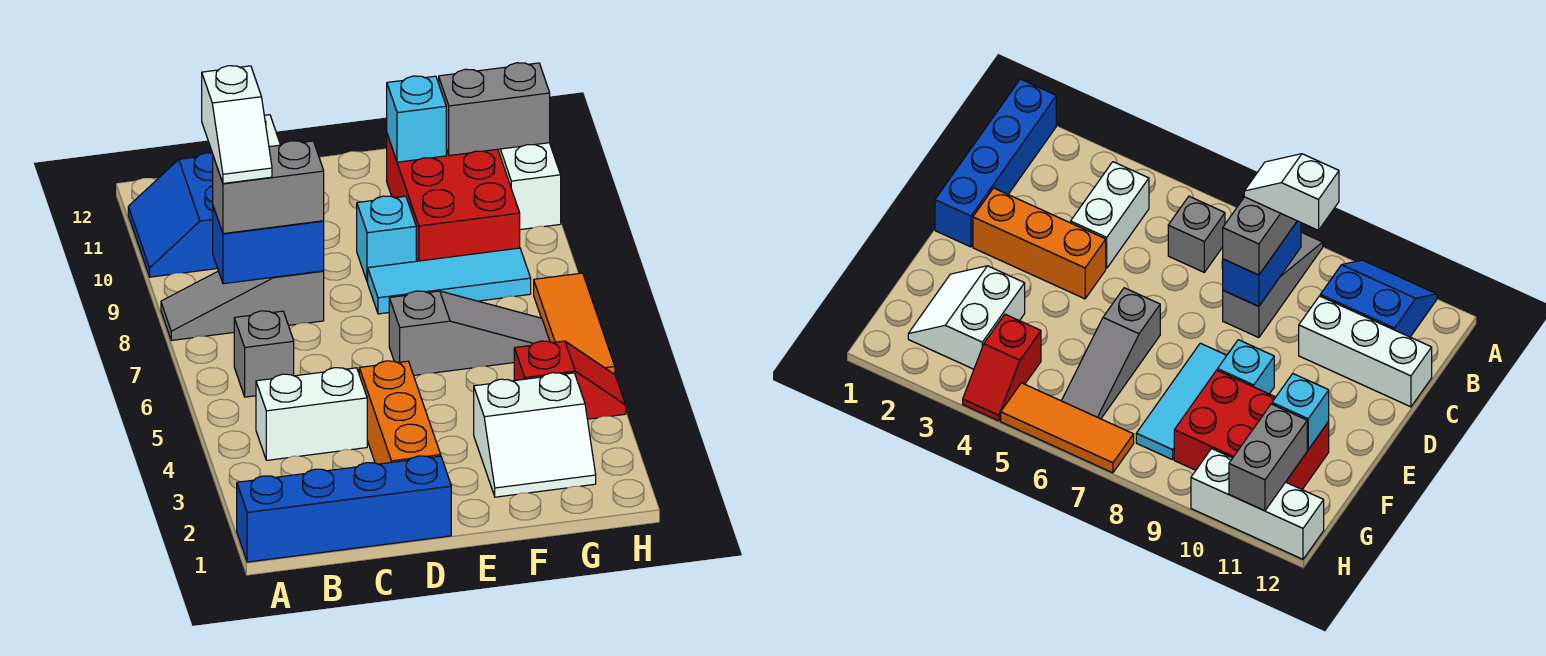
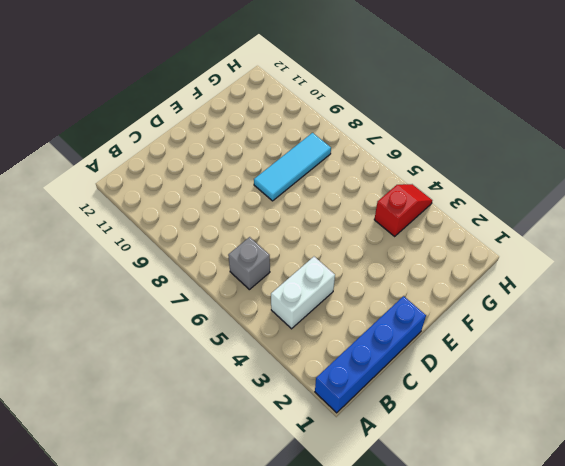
none -> grey 1x3 slope [161,271,324,340]
none -> blue 2x2 slope [128,153,218,277]
none -> white 1x3 brick [1299,296,1432,407]

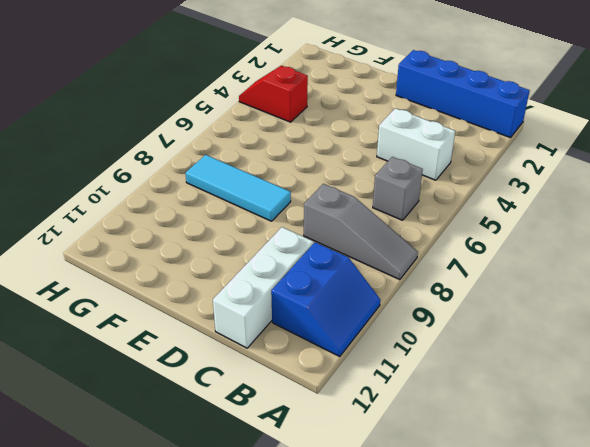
none -> orange 1x3 brick [359,361,441,464]
none -> grey 1x3 slope [389,291,550,375]
none -> cyan 1x1 brick [357,196,416,282]

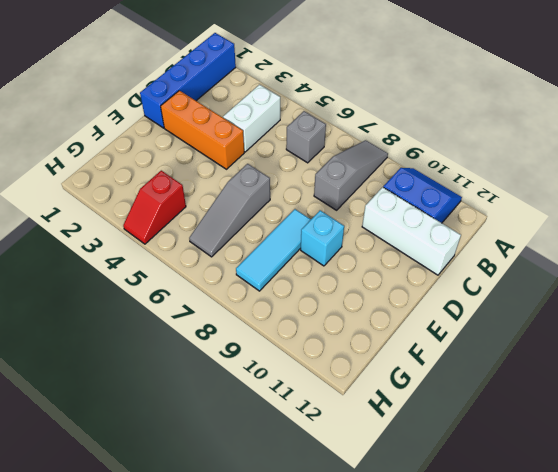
none -> white 2x2 slope [474,373,596,497]
none -> red 2x3 brick [387,134,520,261]
none -> orange 1x3 tile [534,273,615,374]

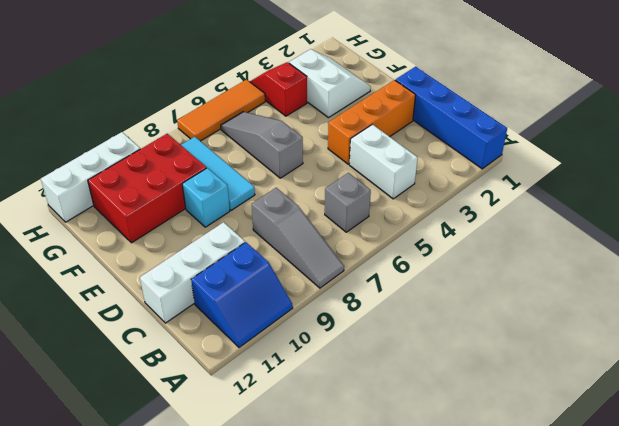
none -> blue 1x2 brick [213,207,324,284]
none -> cyan 1x1 brick [387,76,446,162]
none -> grey 1x2 brick [439,63,550,156]

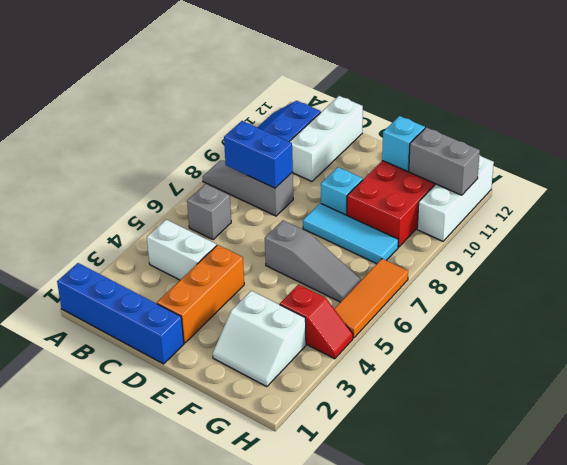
none -> grey 1x2 brick [213,141,324,234]
none -> white 1x2 slope [202,66,272,183]

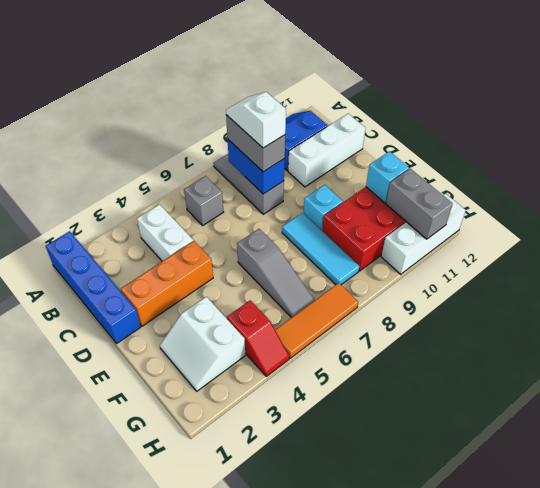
white 1x2 slope [226,92,286,148] -> white 1x2 slope turned to [202,66,272,183]

